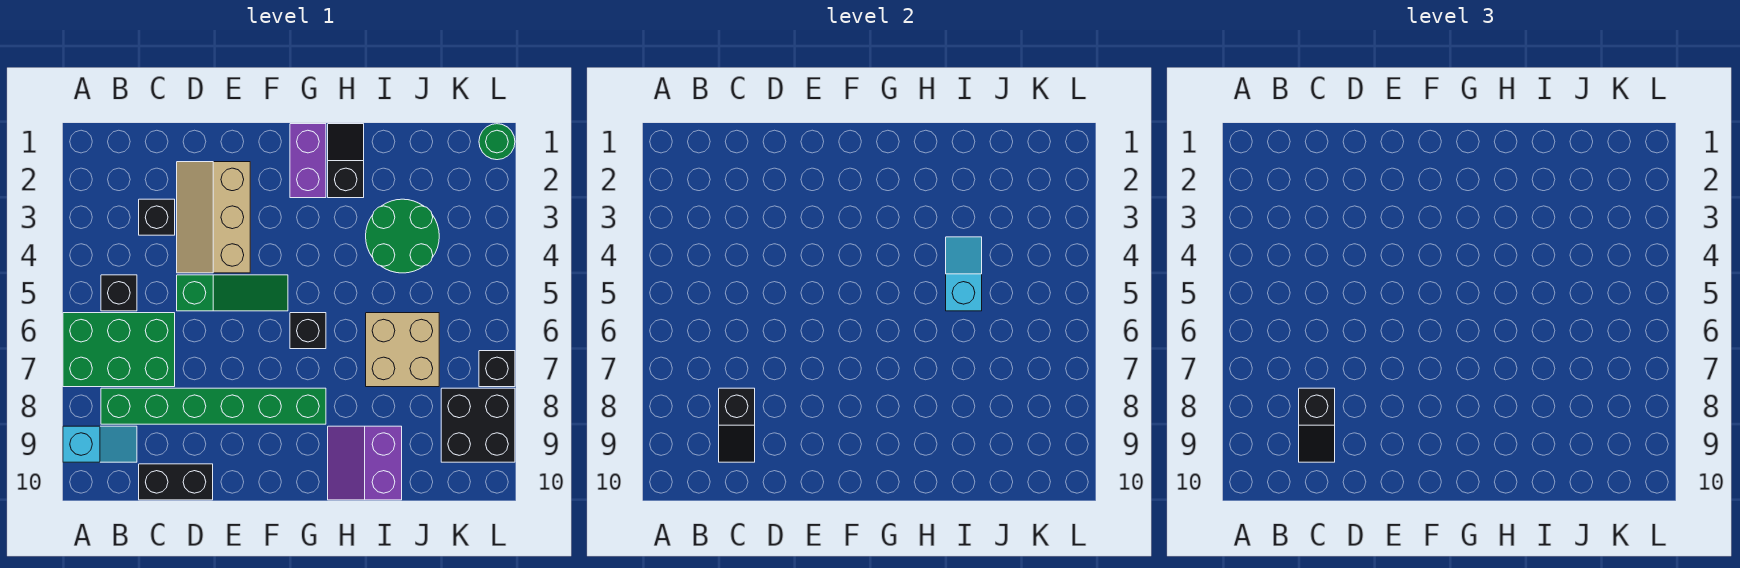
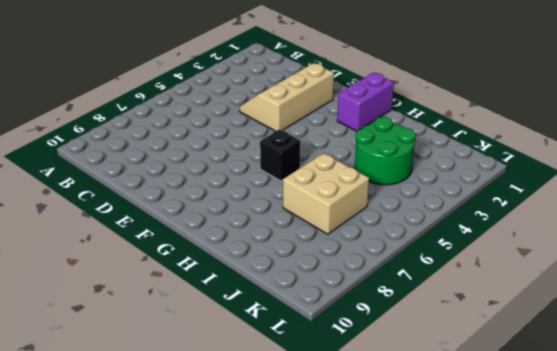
none -> green 2x3 brick [63,313,175,387]
none -> cyan 1x2 slope [63,426,137,462]
none -> black 1x1 brick [101,275,137,311]

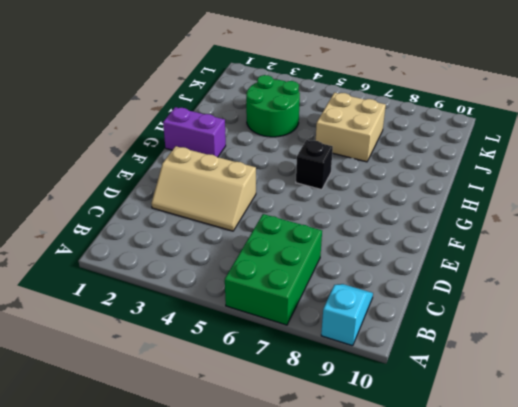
none -> black 1x1 brick [101,275,137,311]
none -> green 1x6 brick [101,388,326,424]
none -> black 1x1 brick [139,199,175,235]

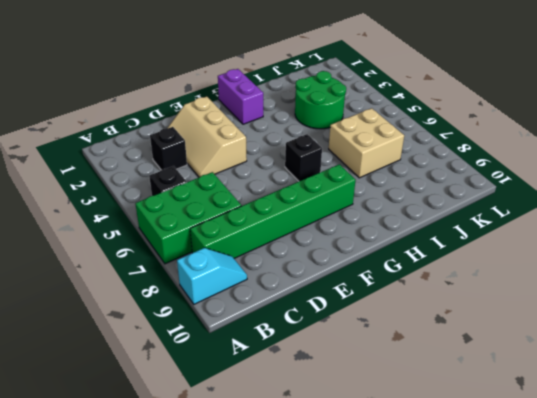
none -> black 1x2 brick [139,464,213,500]
none -> green 1x3 slope [177,275,288,311]
none -> black 1x2 slope [328,124,364,198]

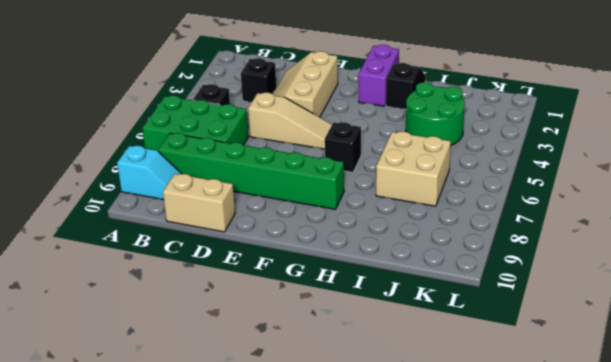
tan 1x2 brick [163,174,235,232] -> black 1x2 brick [139,464,213,500]
tan 1x3 slope [248,93,332,149] -> green 1x3 slope [177,275,288,311]
none -> purple 2x2 slope [328,426,402,500]
none -> black 2x2 brick [441,388,515,462]
none -> green 1x1 round brick [479,124,515,160]

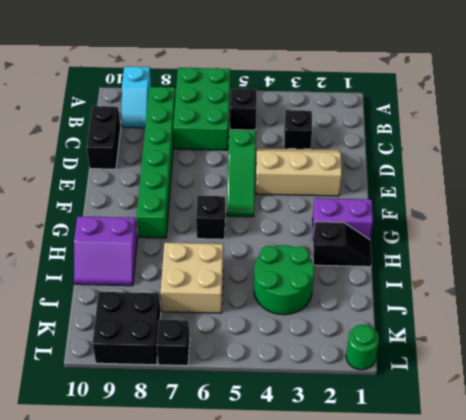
purple 2x2 slope [74,216,137,286] -> purple 2x2 slope turned to [328,426,402,500]
none -> black 1x2 slope [719,388,755,462]
none -> cyan 1x2 slope [946,237,982,311]
none -> black 1x2 slope [1299,388,1335,462]

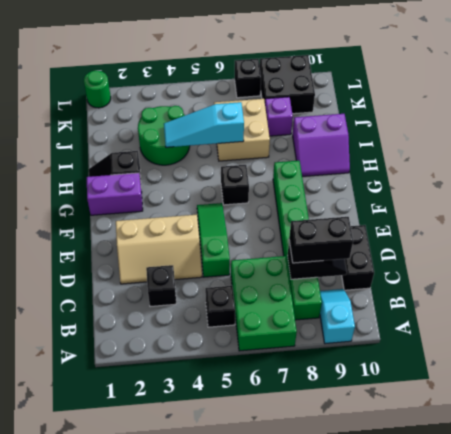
black 1x2 brick [289,217,353,263] -> black 1x2 slope [1299,388,1335,462]
cyan 1x3 slope [164,102,244,147] -> cyan 1x2 slope [946,237,982,311]
purple 1x1 brick [265,97,293,136] -> none

